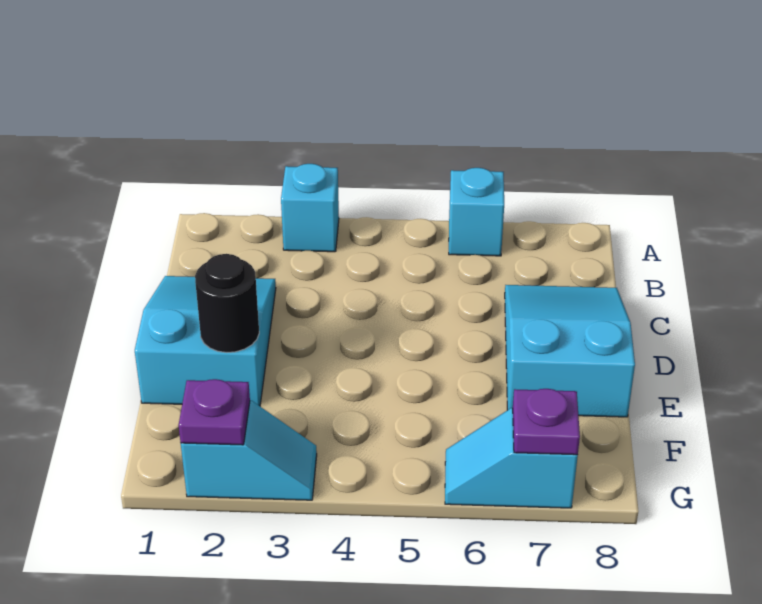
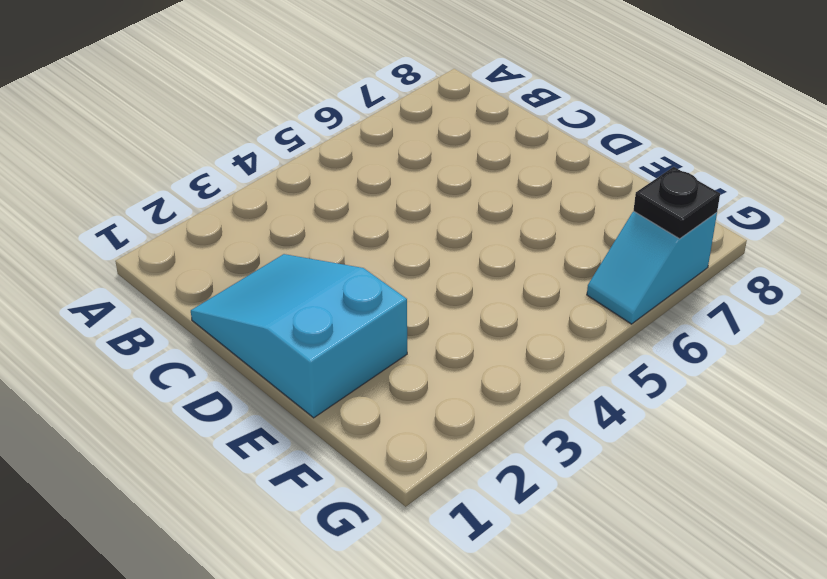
black 1x1 plate [634,167,720,239] -> purple 1x1 plate [513,389,580,455]
none -> cyan 1x1 brick [281,164,339,252]
none -> cyan 1x1 brick [449,168,504,256]

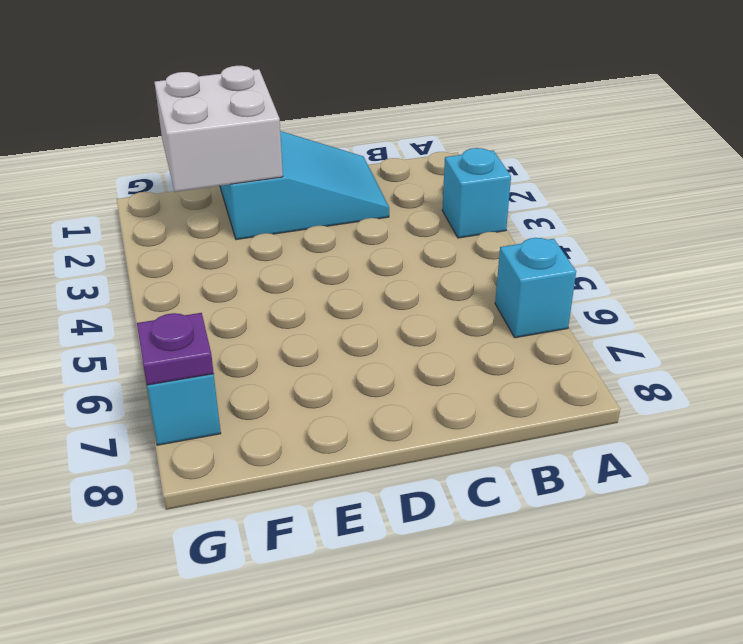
white 2x2 brick [155,66,283,192] -> black 1x1 round brick [195,254,259,353]
none -> cyan 2x3 slope [505,285,635,417]
none -> cyan 1x2 slope [181,401,317,500]

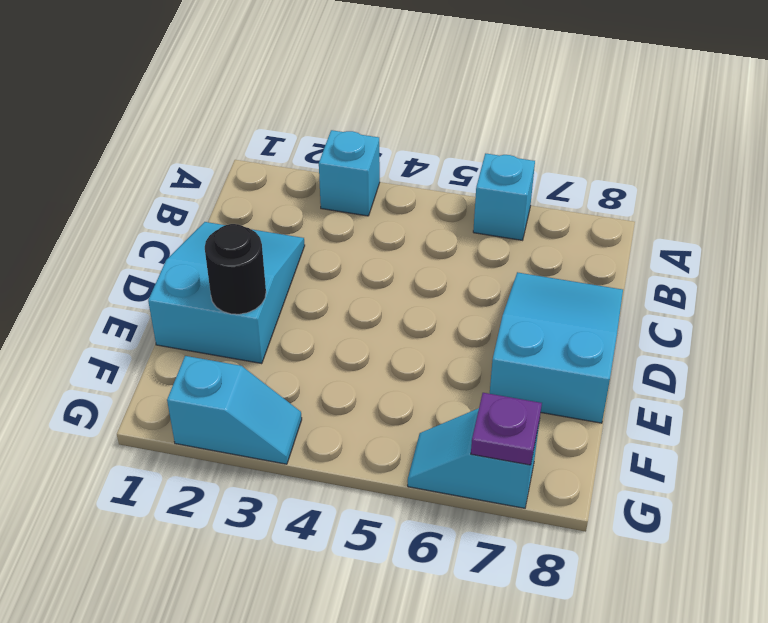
none -> purple 1x1 plate [179,379,250,445]

